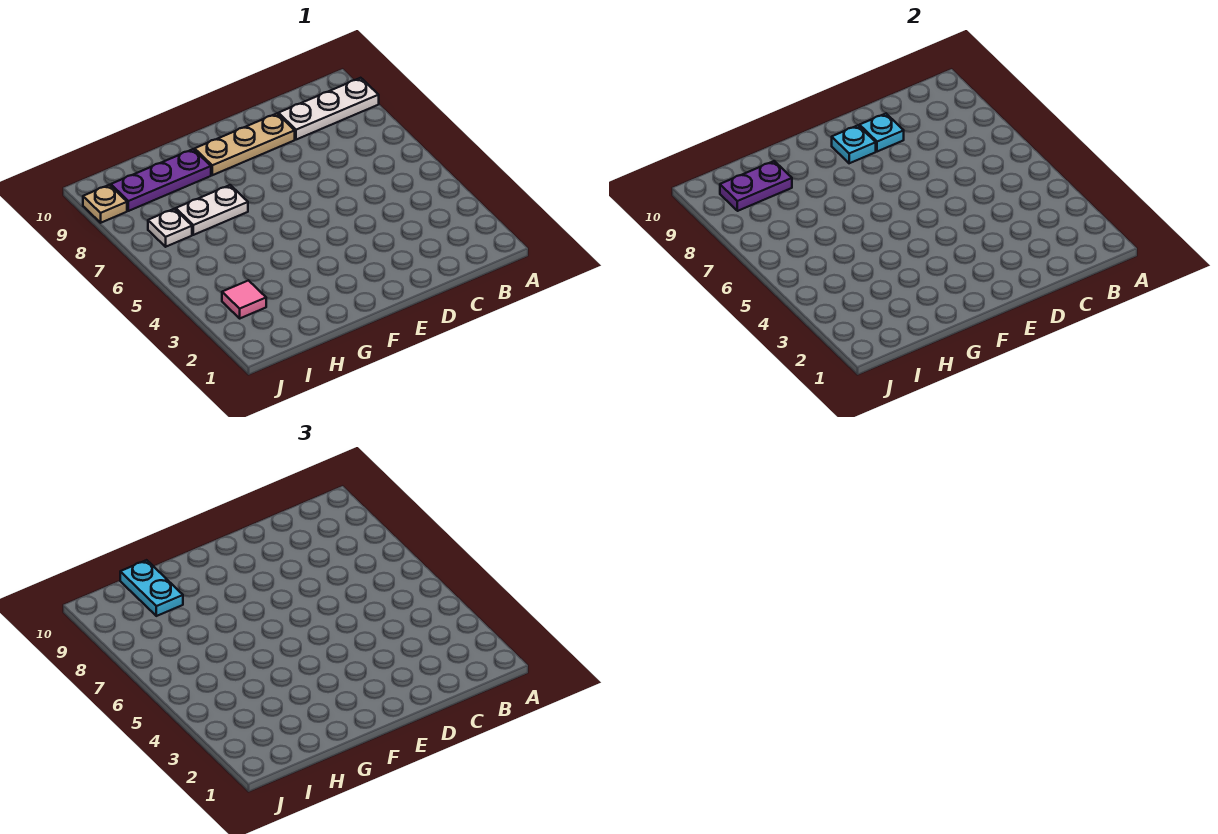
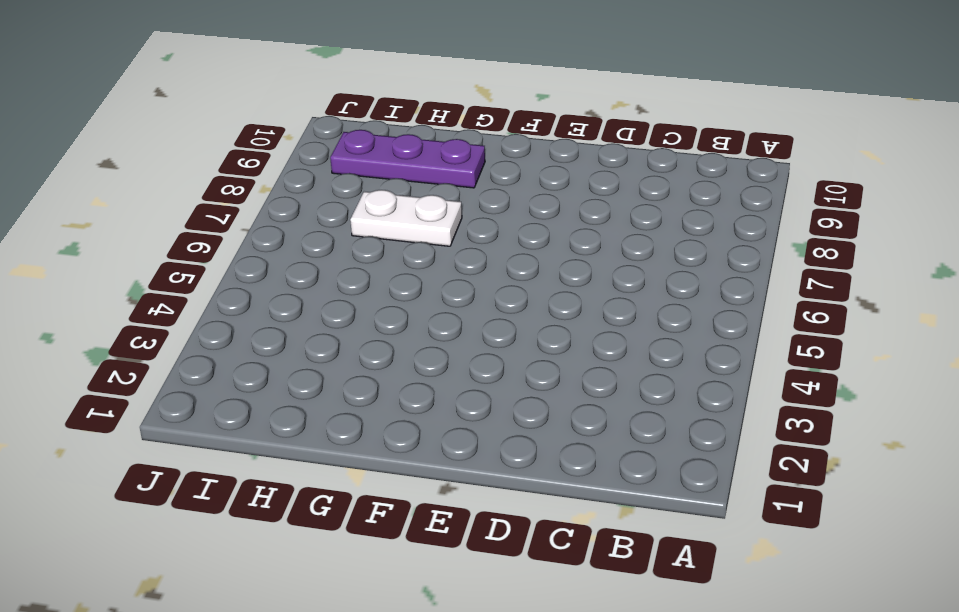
none -> white 1x3 plate [278,78,379,140]
none -> tan 1x3 plate [195,114,295,175]

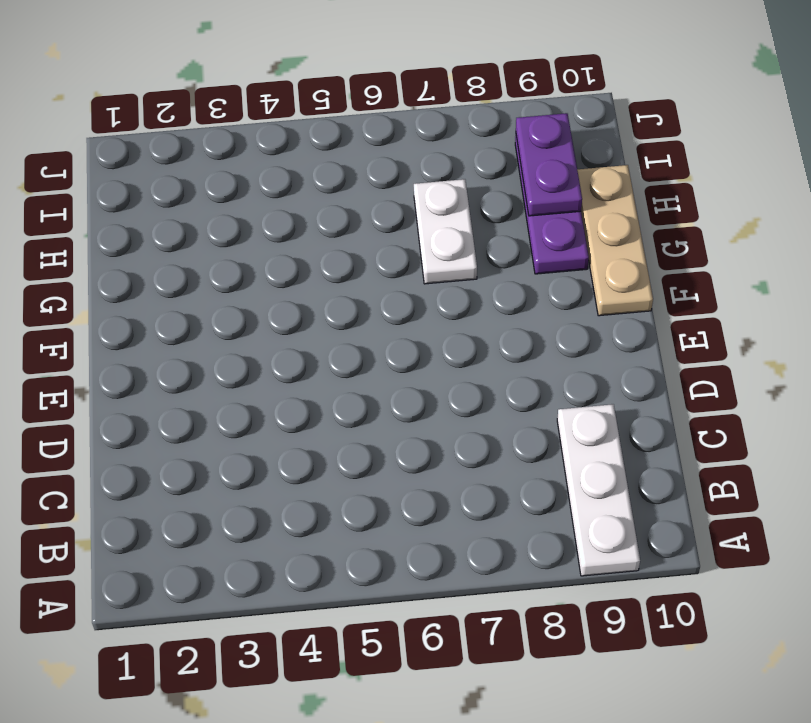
tan 1x3 plate [577,165,653,316] -> tan 1x3 plate moved to [195,114,295,175]
none -> pink 1x1 tile [222,280,266,318]
none -> white 1x1 plate [148,209,192,247]

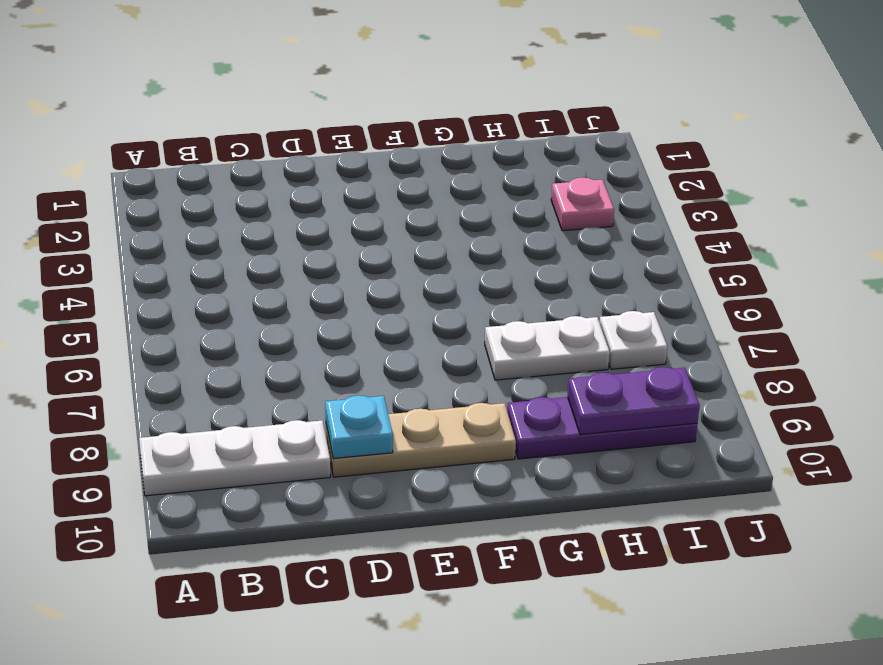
pink 1x1 plate [551,178,614,231] -> pink 1x1 tile [222,280,266,318]
none -> tan 1x1 plate [83,185,127,223]
none -> cyan 1x1 plate [832,125,876,163]

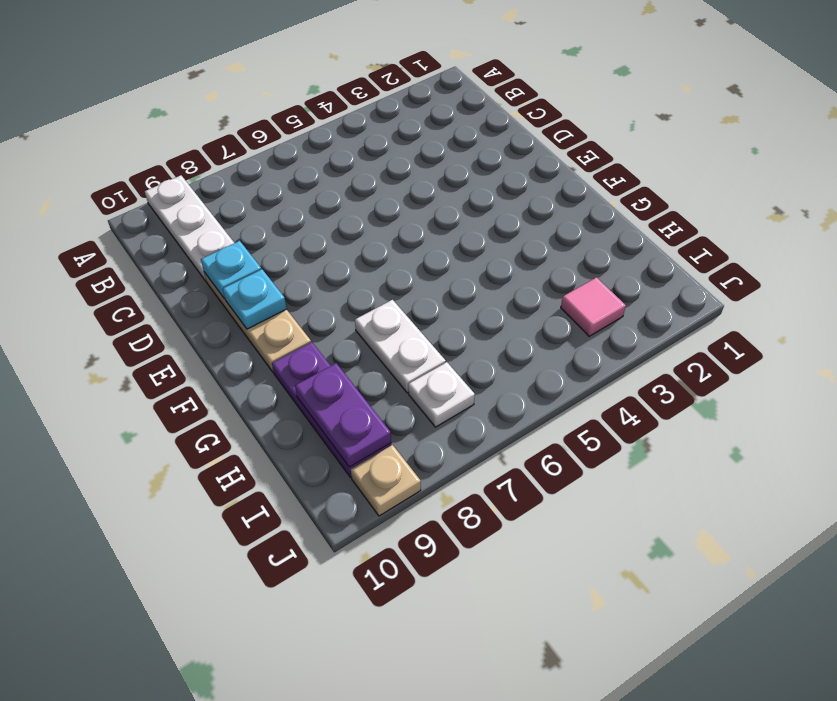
none -> cyan 1x2 plate [120,560,183,616]

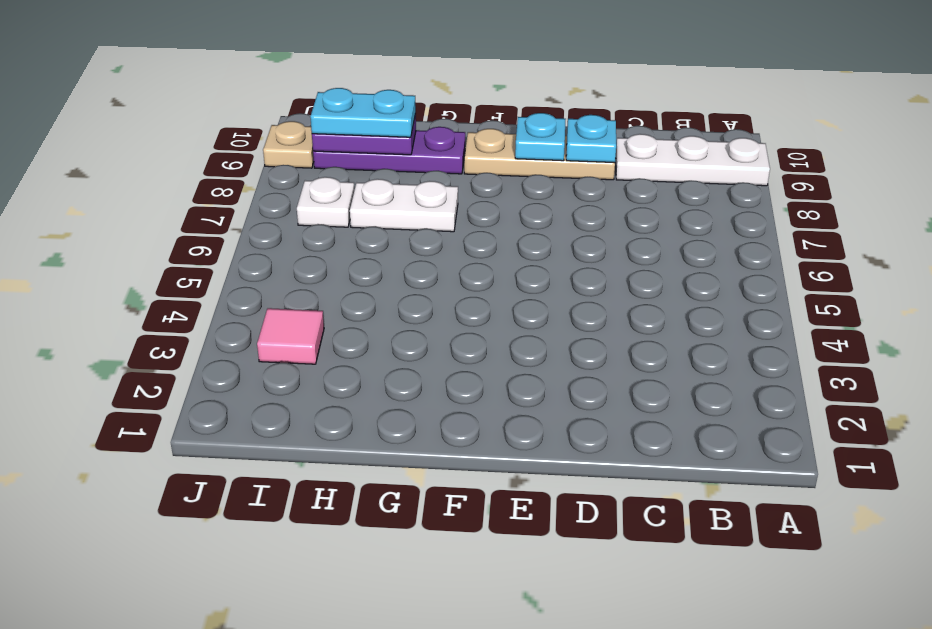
cyan 1x2 plate [310,88,416,137] -> cyan 1x2 plate turned to [120,560,183,616]

